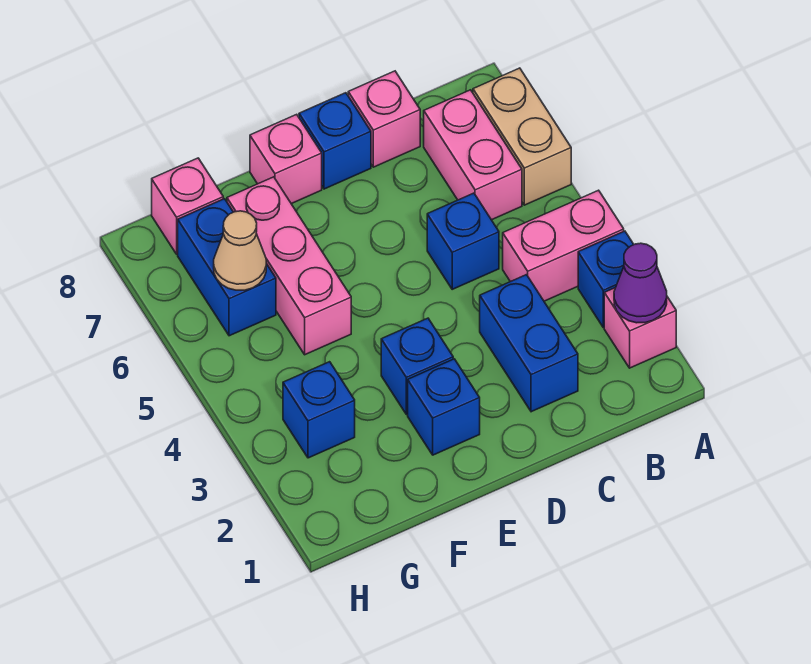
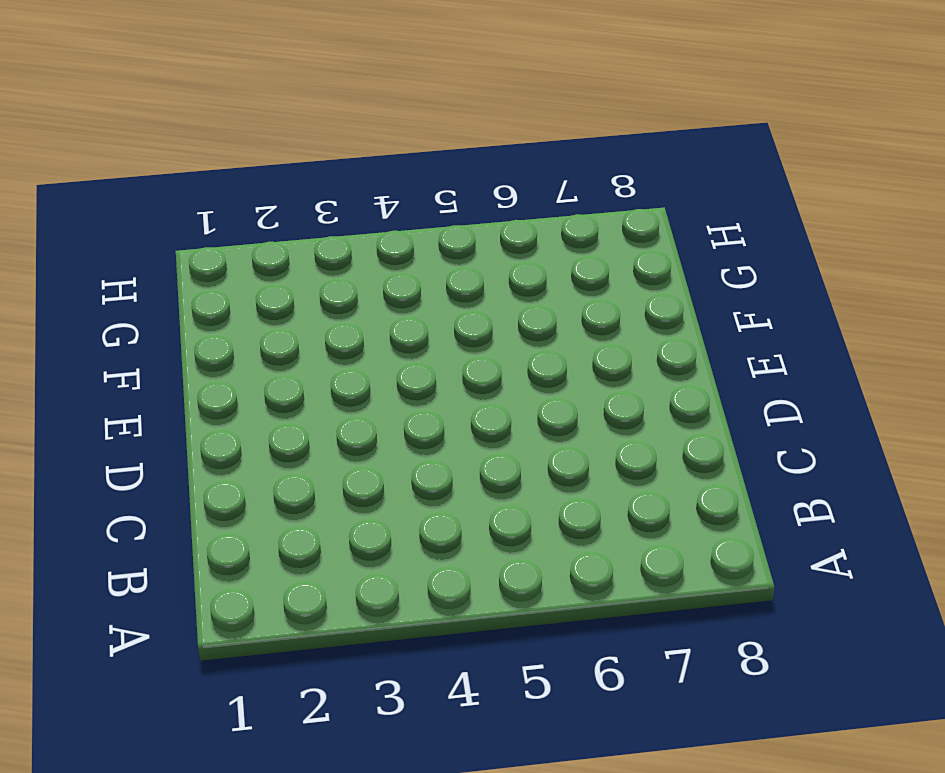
none -> pink 1x1 brick [604,288,676,368]
none -> blue 1x1 brick [578,231,634,327]
none -> pink 1x2 brick [503,190,624,301]

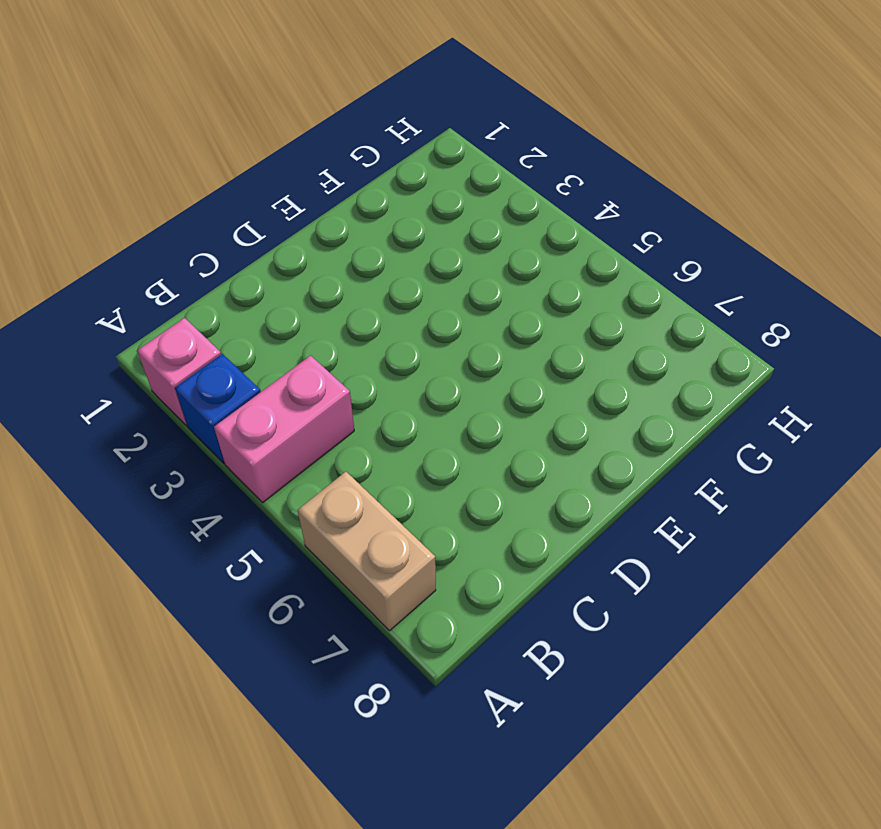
none -> pink 1x2 brick [424,90,522,220]
none -> blue 1x2 brick [480,275,578,412]
none -> blue 1x1 brick [427,193,499,289]

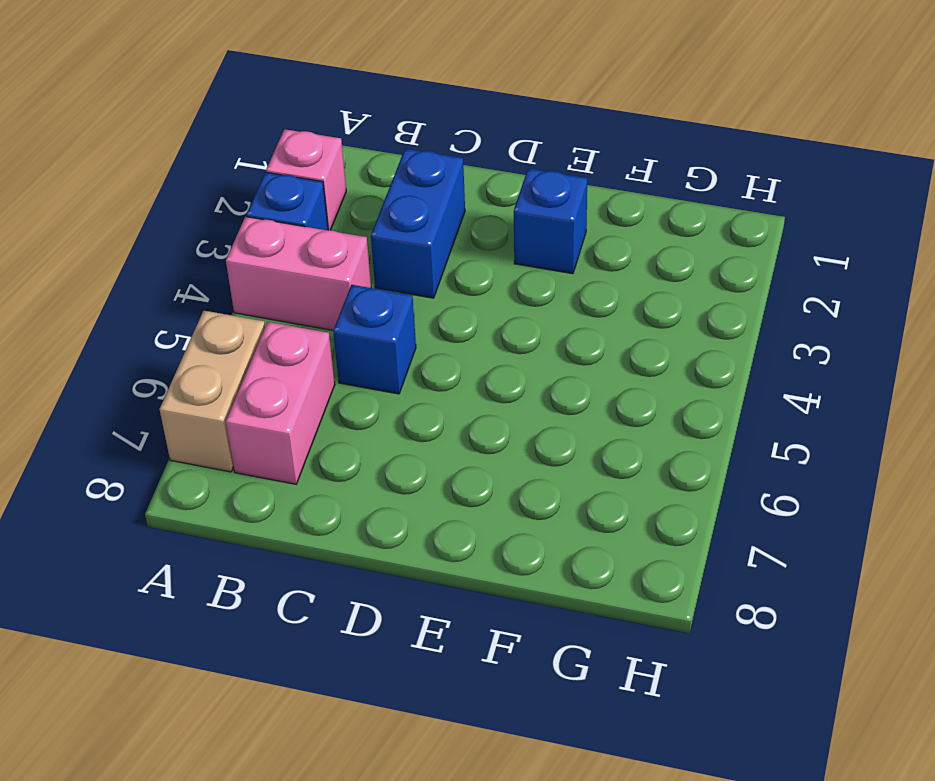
none -> pink 1x1 brick [348,71,420,167]
none -> blue 1x1 brick [299,93,371,189]
none -> blue 1x1 brick [381,318,453,414]

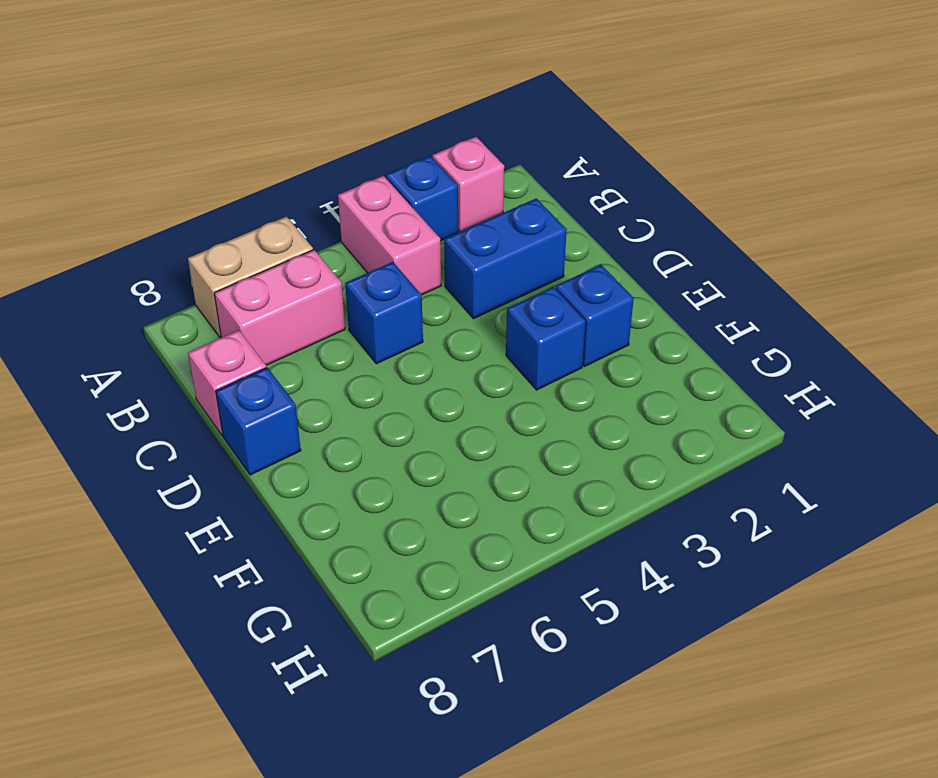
none -> pink 1x1 brick [250,114,322,204]
none -> pink 1x3 brick [227,177,351,355]
none -> blue 1x1 brick [283,362,355,458]

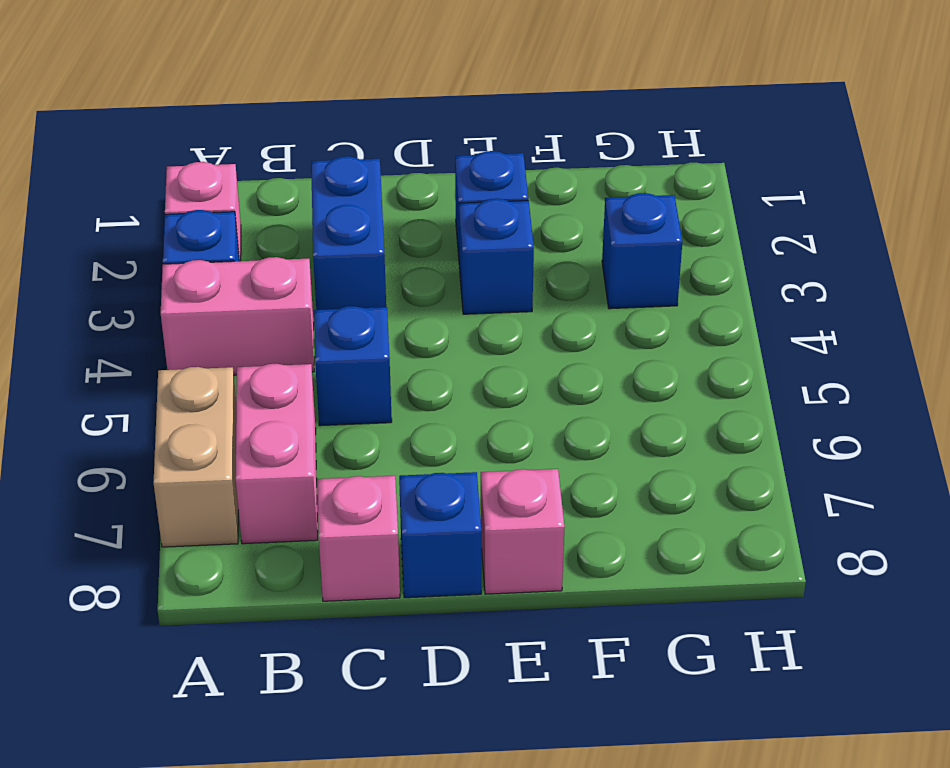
none -> pink 1x3 brick [227,177,351,355]
none -> blue 1x2 brick [178,199,276,336]
none -> pink 1x1 brick [152,158,223,254]

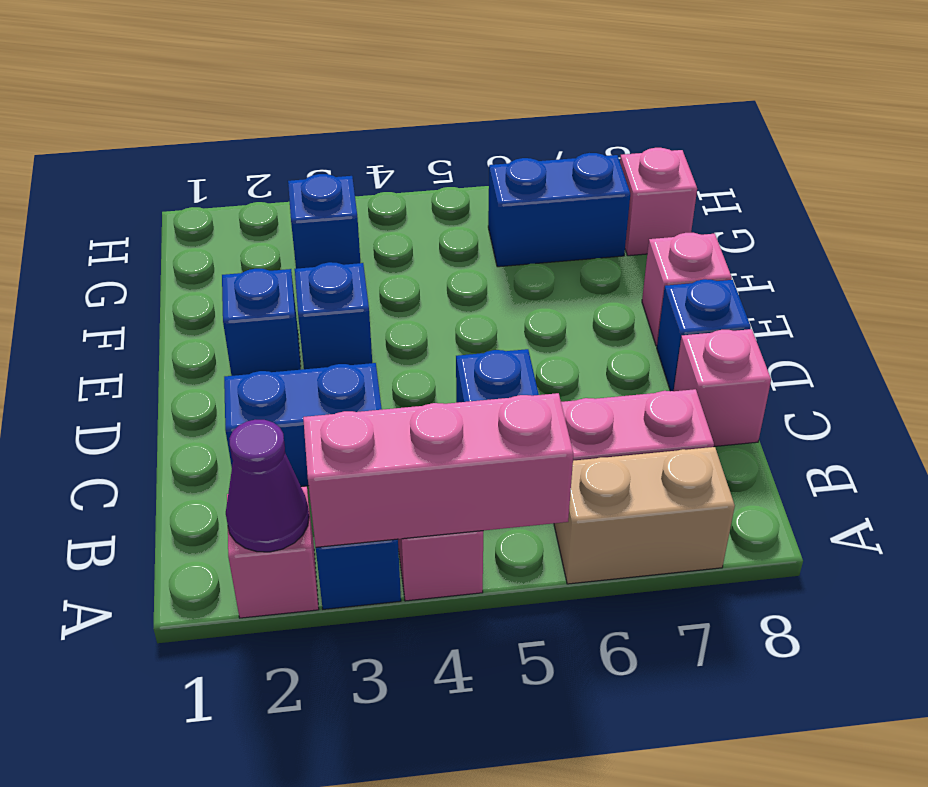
pink 1x3 brick [303,393,573,547] -> pink 1x3 brick moved to [227,177,351,355]
none -> tan 1x1 cone [214,211,266,290]

